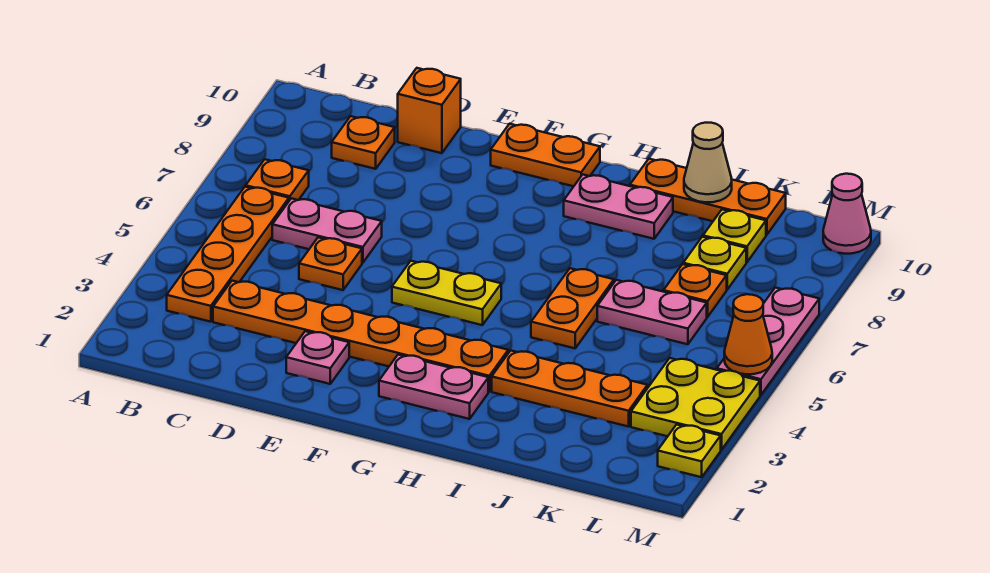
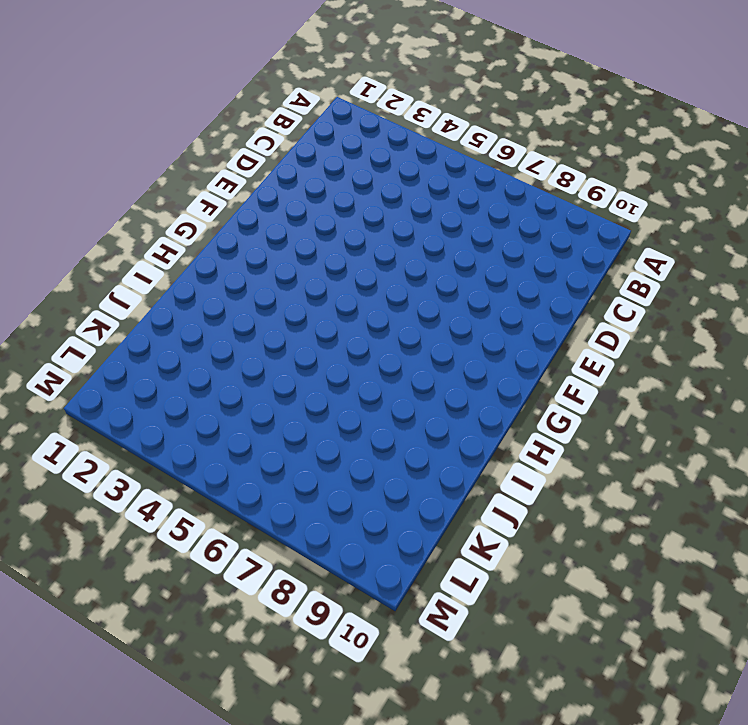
none -> orange 1x4 plate [167,187,289,322]
none -> orange 1x1 plate [246,159,309,201]
none -> orange 1x6 plate [213,281,508,391]

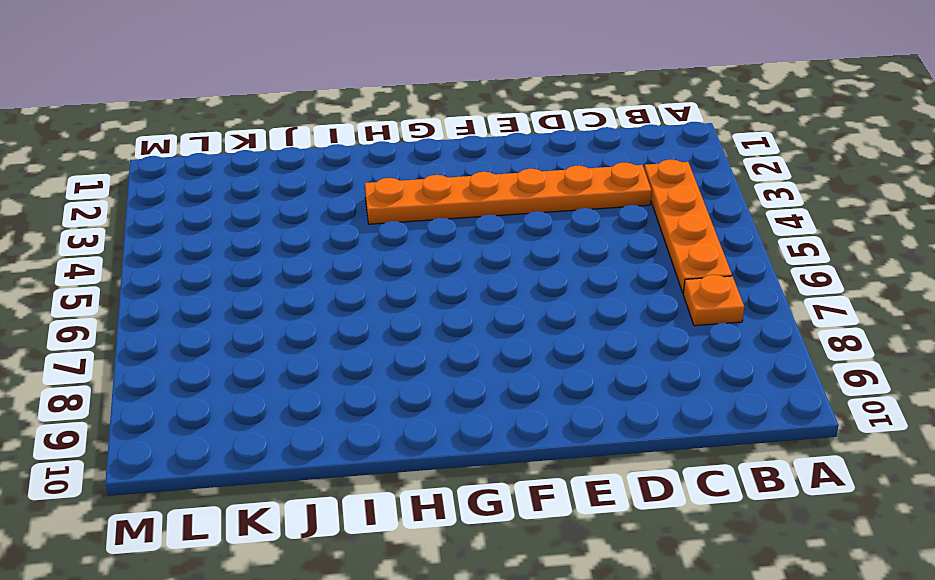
none -> pink 1x2 plate [272,198,382,263]
none -> orange 1x1 plate [332,116,395,169]
none -> orange 1x1 plate [299,237,362,290]

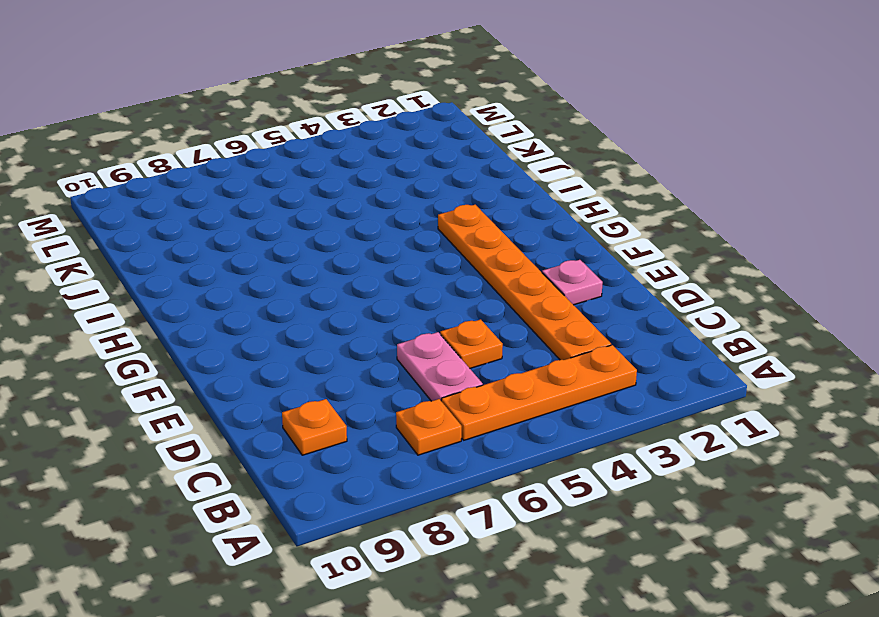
none -> orange 1x1 brick [398,68,461,153]
none -> yellow 1x2 plate [392,261,501,325]
none -> orange 1x2 plate [491,124,600,186]

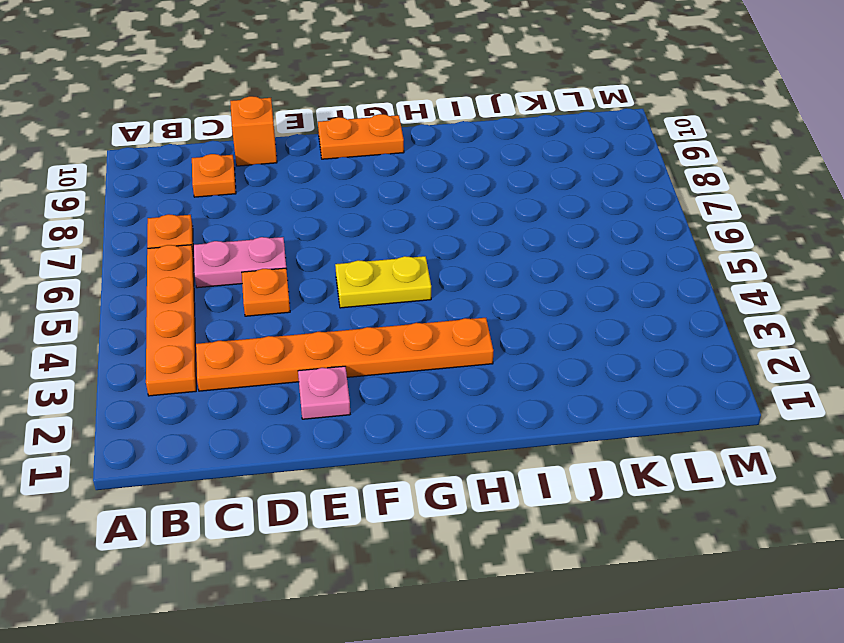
none -> pink 1x2 plate [379,355,488,419]
none -> pink 1x2 plate [564,175,673,239]
none -> orange 1x3 plate [492,350,648,427]

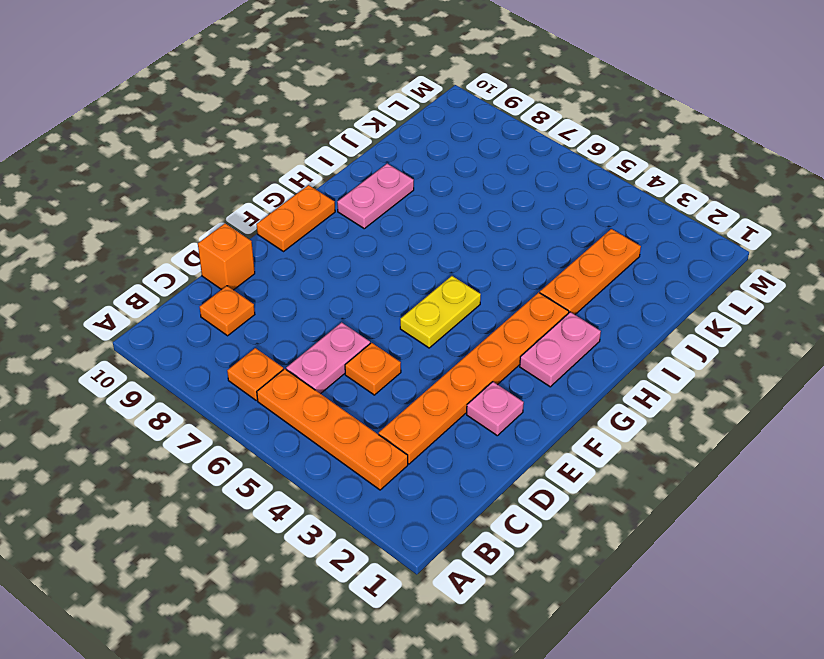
none -> orange 1x2 plate [531,268,614,348]
none -> orange 1x3 plate [630,159,786,235]
none -> pink 1x2 plate [597,280,707,344]

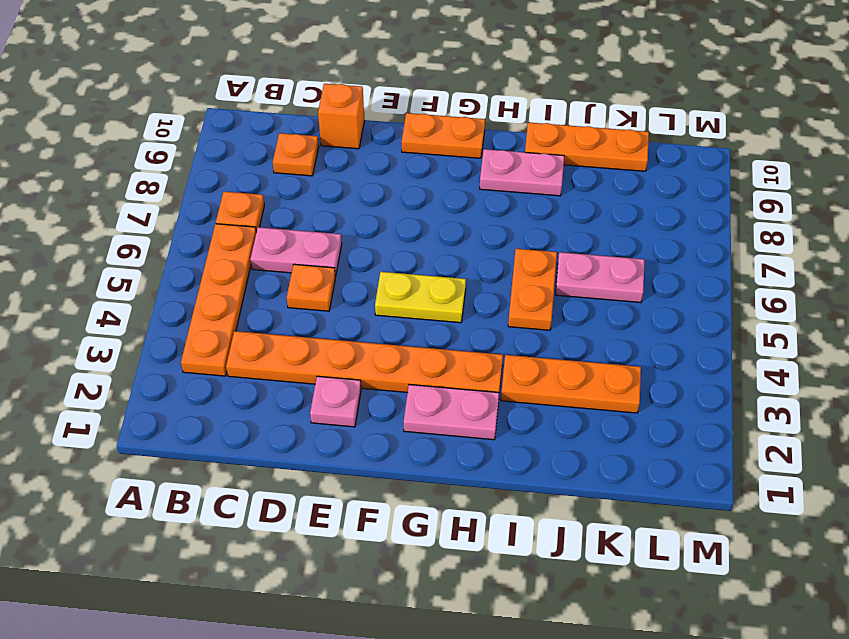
none -> orange 1x1 plate [664,264,727,317]
none -> yellow 1x1 plate [683,237,746,289]
none -> yellow 1x1 plate [703,209,766,262]

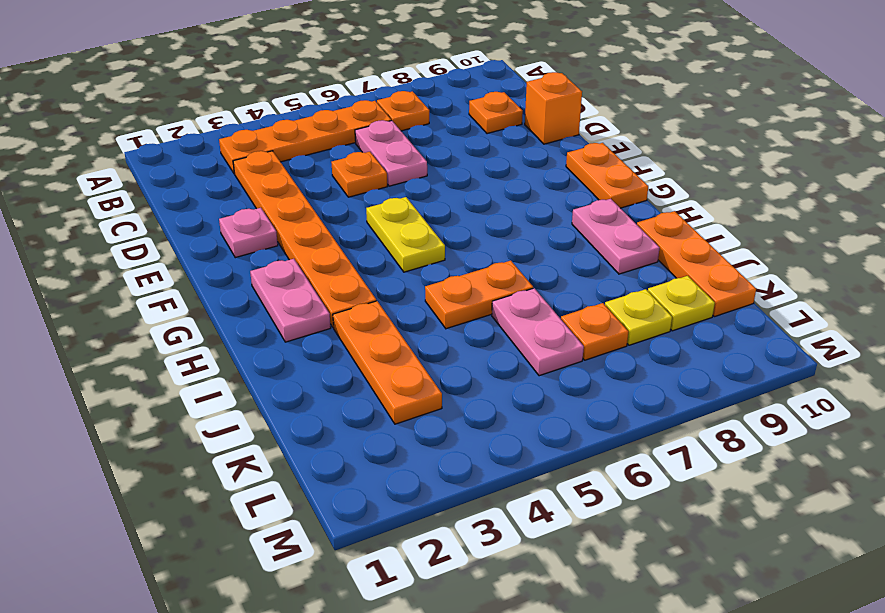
none -> yellow 2x2 plate [631,358,760,450]
none -> yellow 1x1 plate [658,425,721,477]
none -> pink 1x3 plate [717,288,819,395]

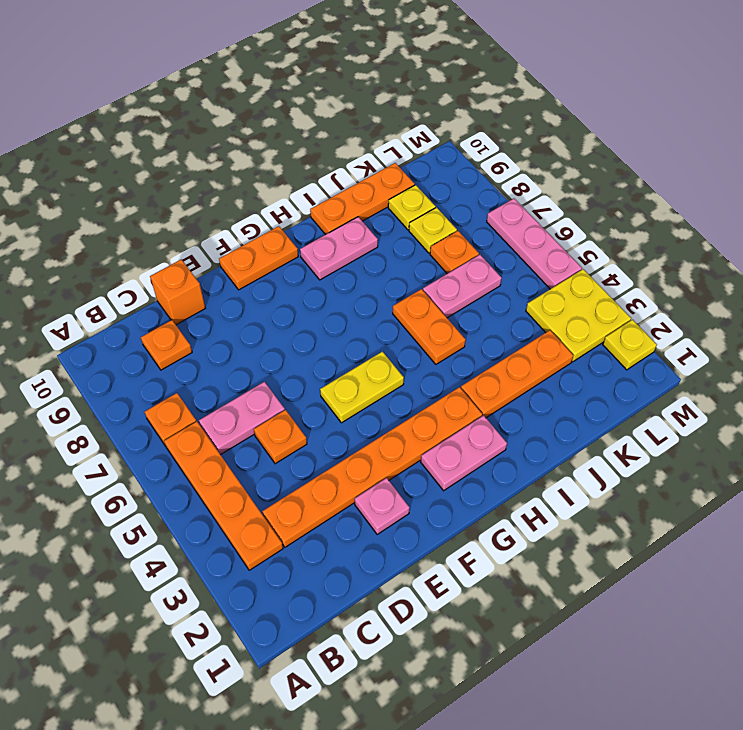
none -> pink 1x1 cone [823,174,871,254]
none -> tan 1x1 cone [684,123,732,202]
none -> orange 1x1 cone [724,294,772,374]

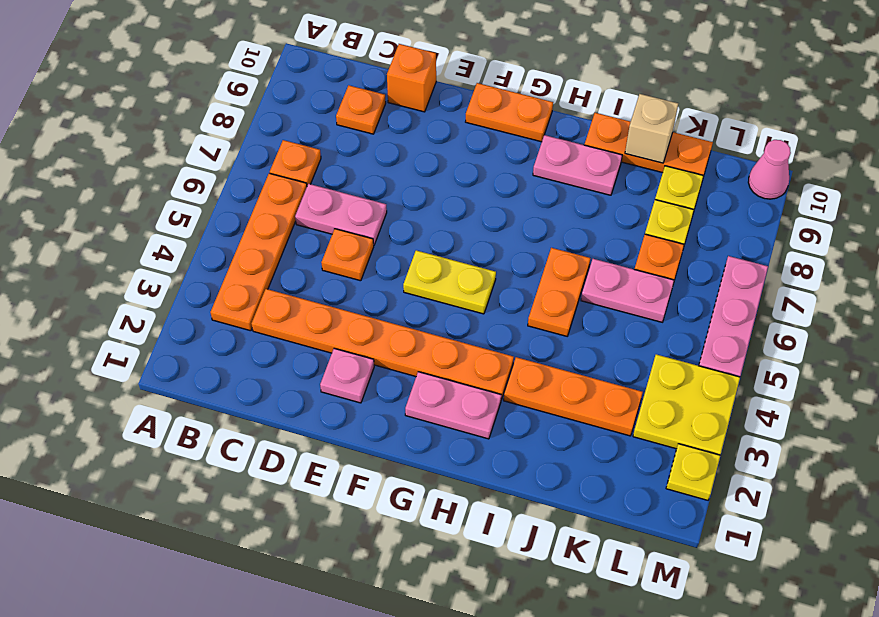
tan 1x1 brick [625,94,678,163] -> tan 1x1 cone [684,123,732,202]
none -> orange 1x1 cone [724,294,772,374]

